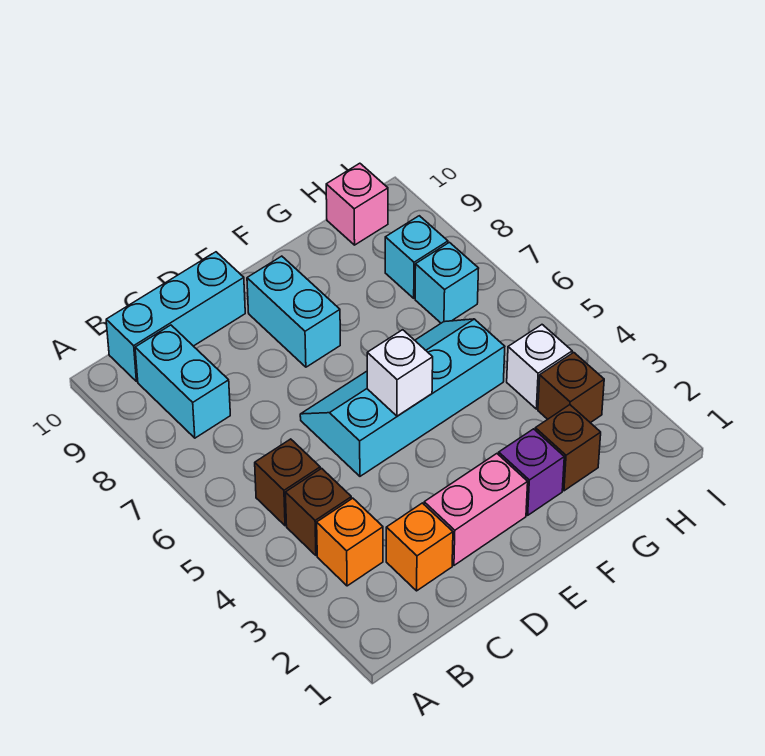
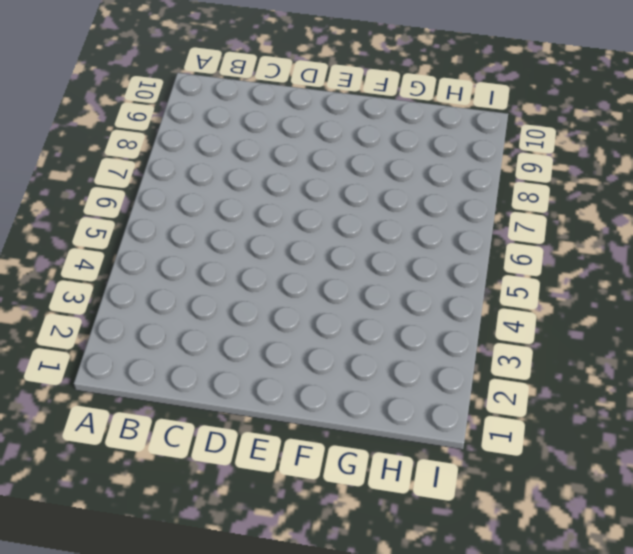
none -> orange 1x1 brick [317,498,383,586]
none -> brown 1x1 brick [285,468,351,556]
none -> brown 1x1 brick [255,439,320,526]

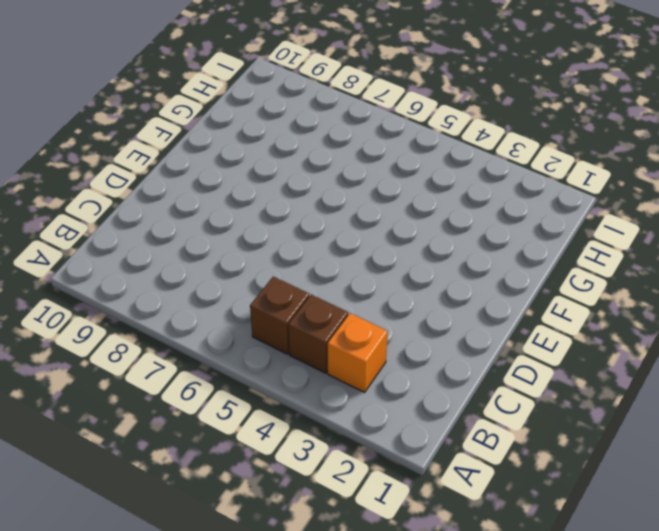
none -> cyan 1x2 brick [135,325,230,438]
none -> cyan 1x3 brick [106,252,245,381]
none -> orange 1x1 brick [386,503,453,591]

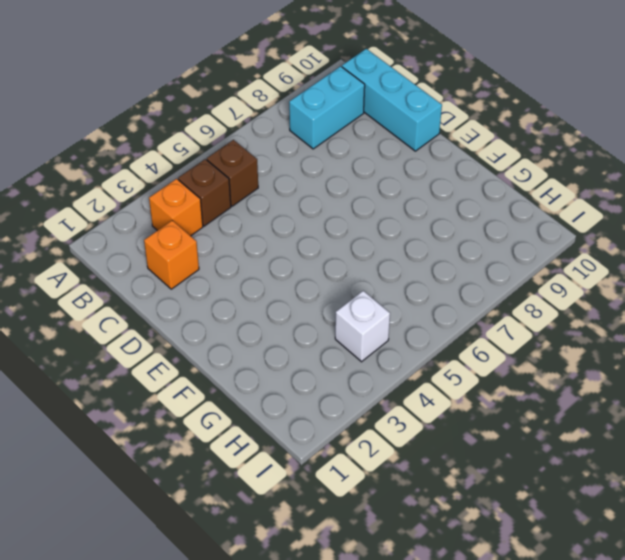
none -> pink 1x2 brick [424,454,528,565]
none -> cyan 2x4 slope [300,319,505,476]
none -> cyan 1x2 brick [247,256,340,367]

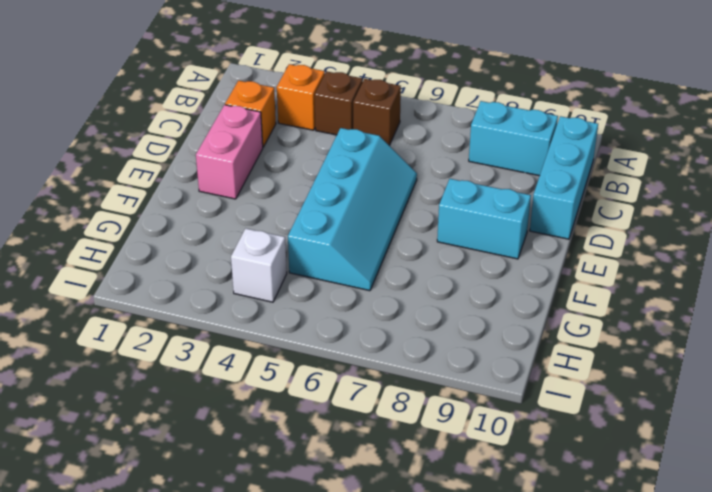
none -> purple 1x1 brick [499,429,564,515]
none -> brown 1x1 brick [535,405,601,491]
none -> brown 1x1 brick [538,352,604,423]

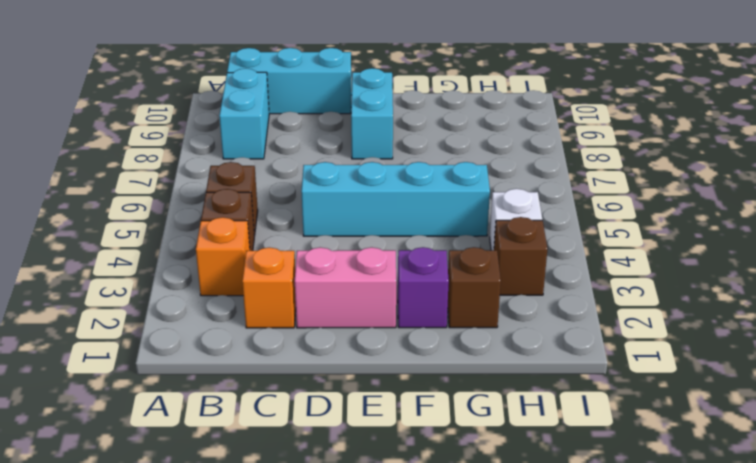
none -> cyan 1x1 brick [415,242,479,323]
none -> cyan 1x1 brick [385,216,448,298]
none -> pink 1x1 brick [326,163,388,245]

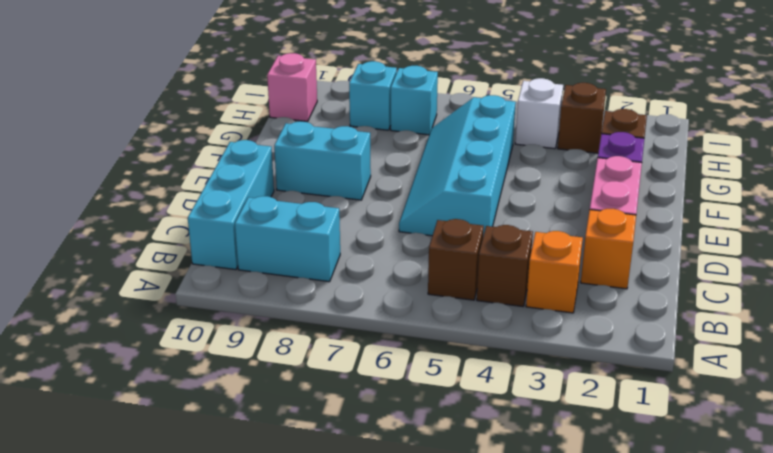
none -> white 1x1 brick [367,330,433,416]

